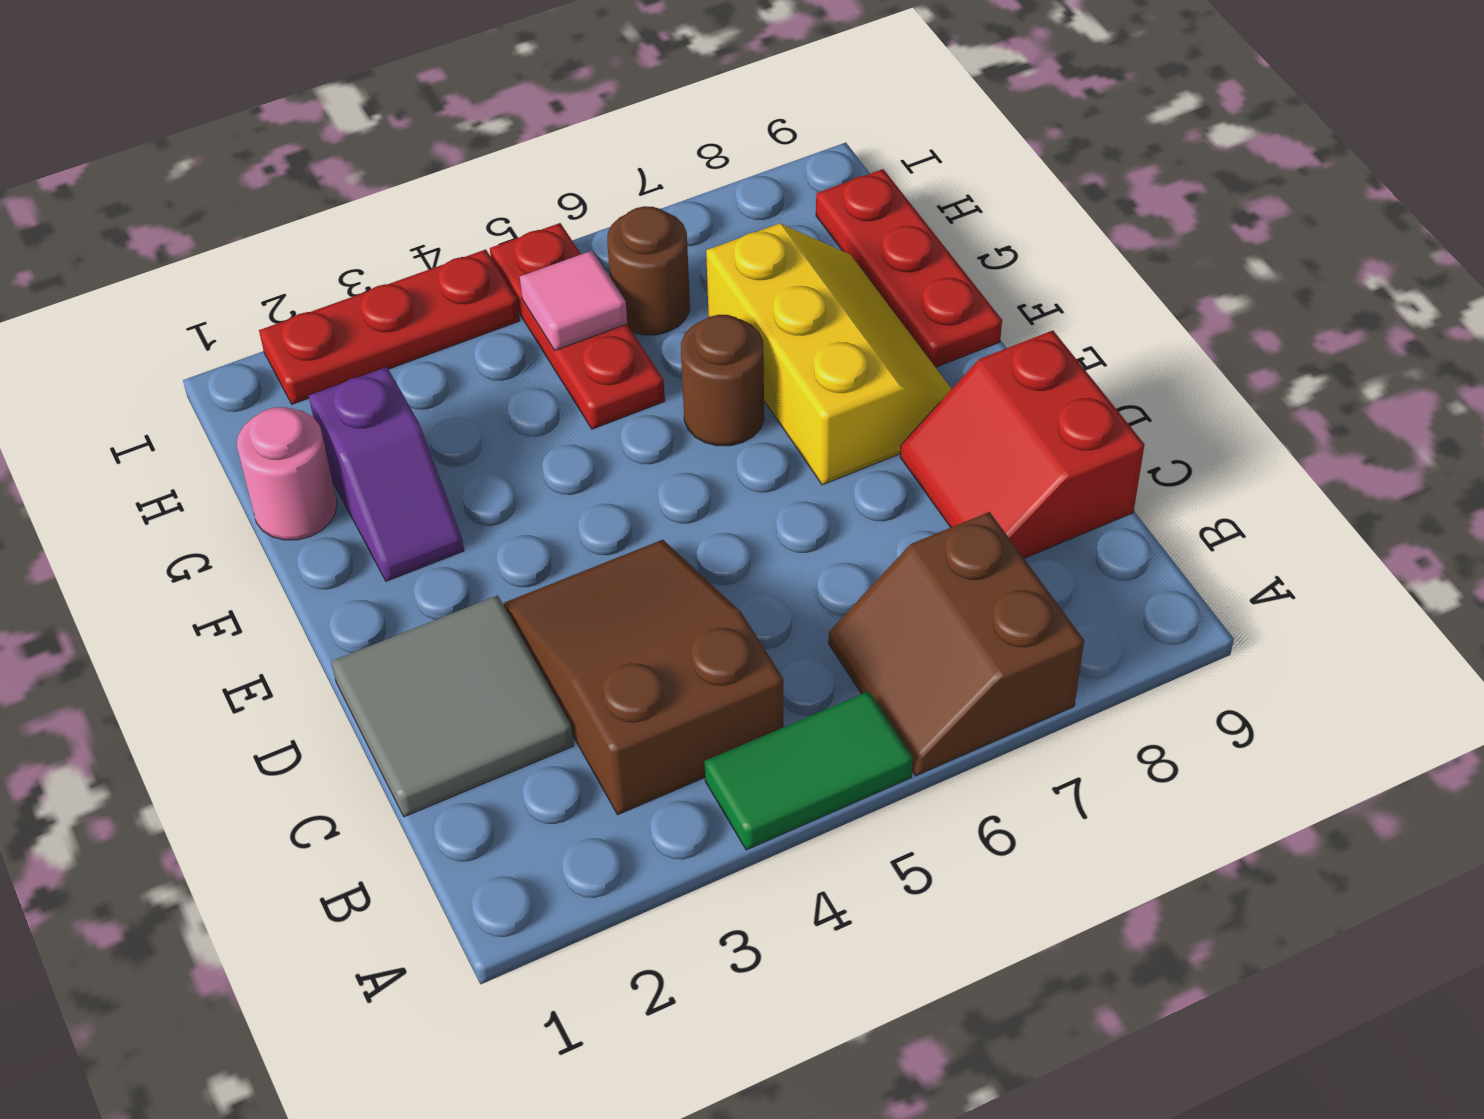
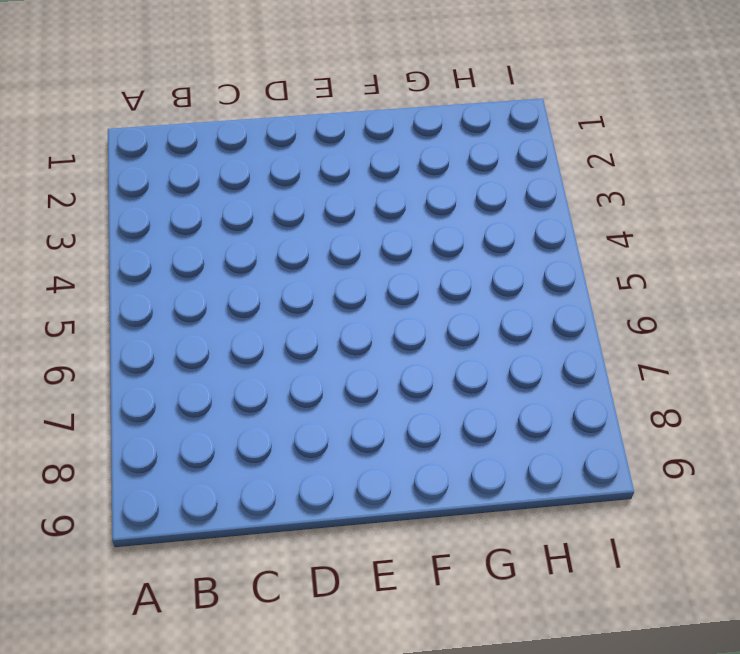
none -> green 1x2 tile [704,691,913,850]
none -> brown 2x2 slope [829,512,1084,776]
none -> brown 2x3 slope [503,540,784,815]

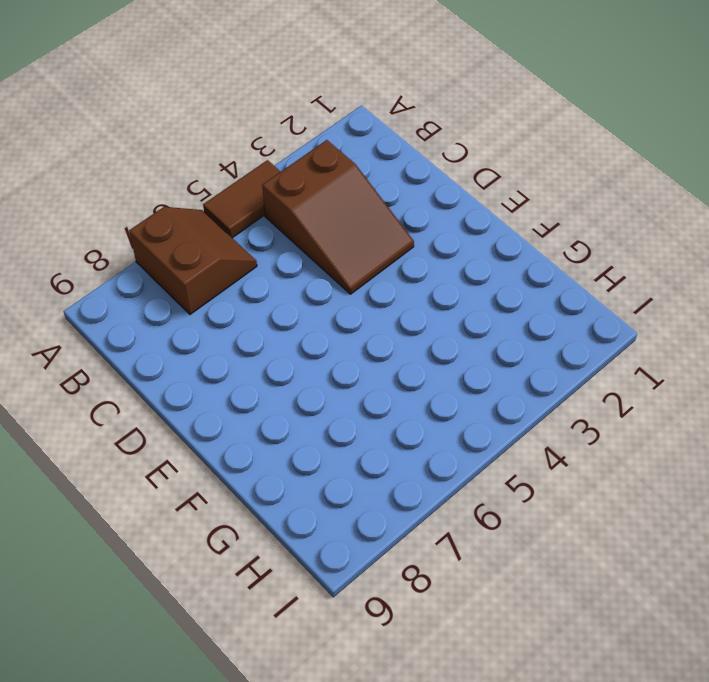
brown 1x2 tile [203,160,281,238] -> green 1x2 tile [704,691,913,850]
none -> grey 2x2 tile [331,595,574,817]
none -> red 2x2 slope [900,330,1145,558]
none -> yellow 2x3 slope [706,223,951,485]

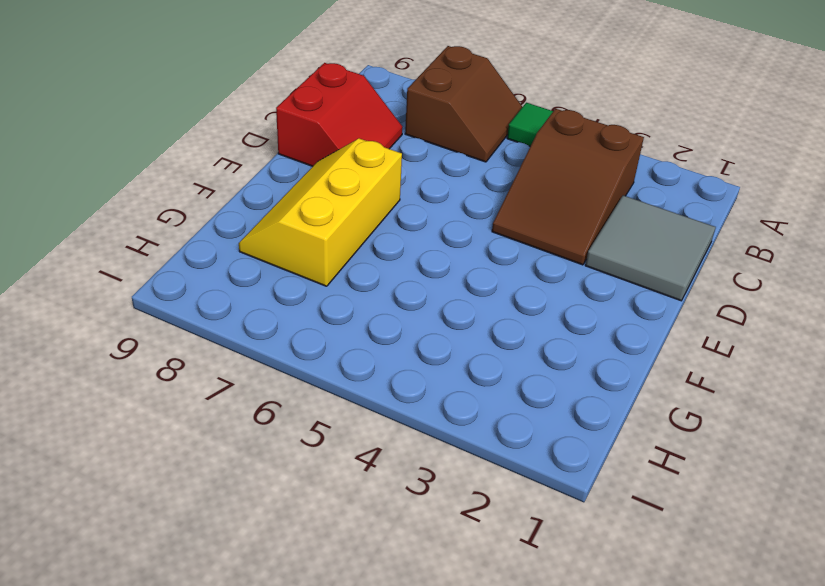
none -> purple 1x2 slope [309,367,464,581]
none -> brown 1x1 round brick [681,315,764,446]
none -> red 1x3 plate [816,169,1002,367]

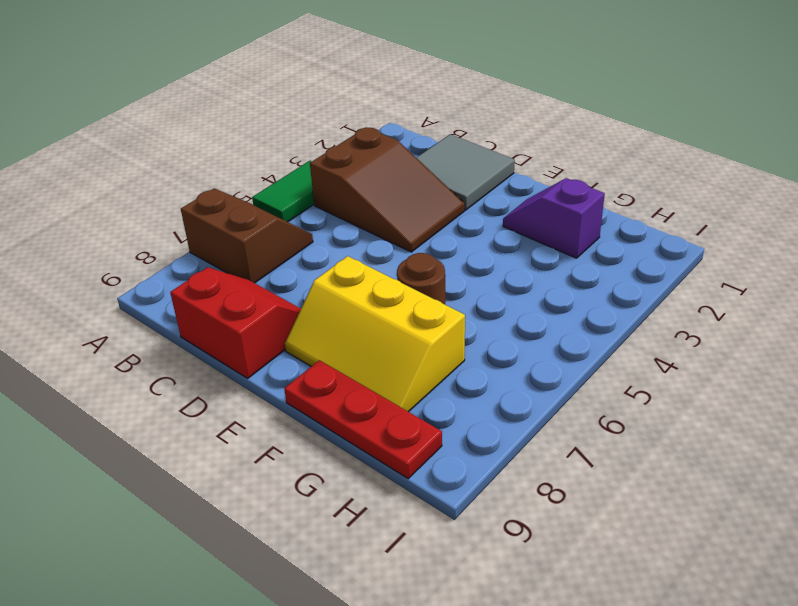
none -> pink 1x1 round brick [237,407,337,540]
none -> red 1x3 plate [490,223,665,429]
none -> brown 1x1 round brick [607,206,690,335]

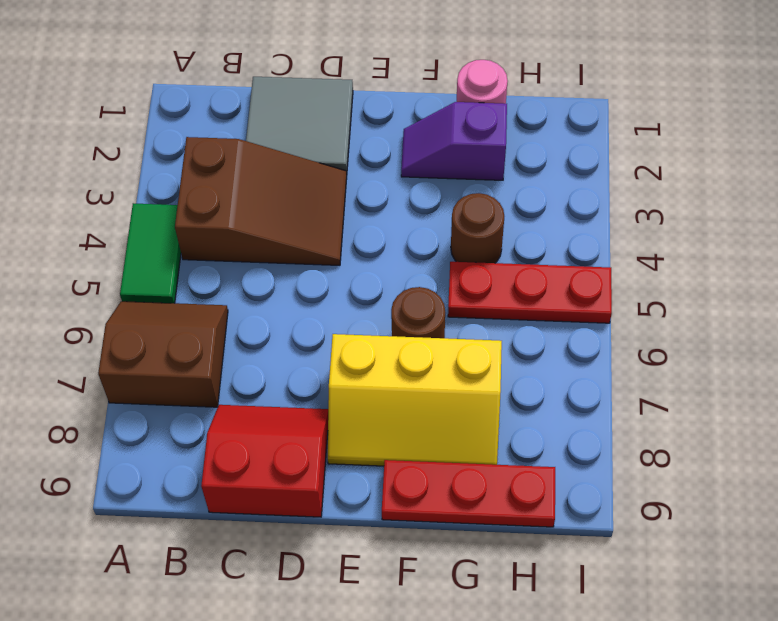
brown 1x1 round brick [451,193,504,263] -> brown 1x1 round brick moved to [607,206,690,335]
none -> red 1x3 plate [259,249,520,404]
none -> pink 1x1 tile [520,251,627,350]

